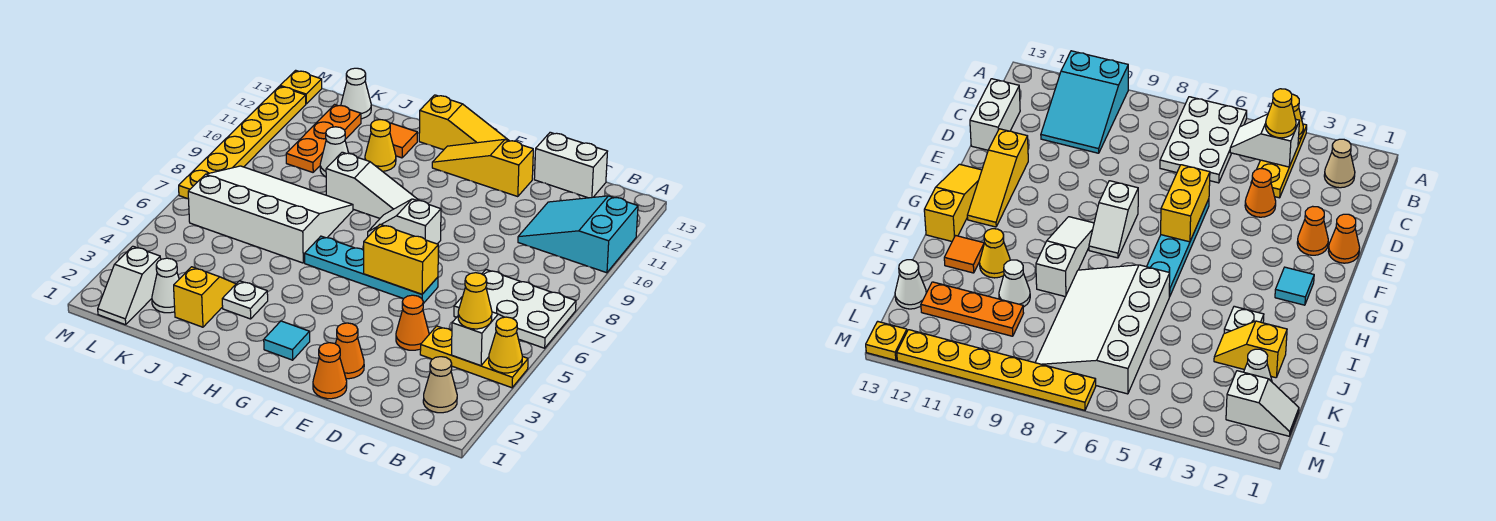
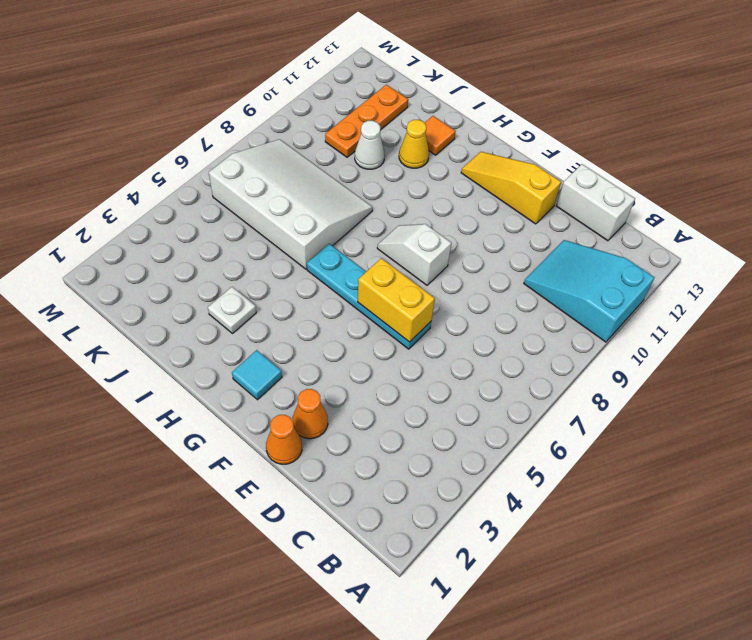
none -> yellow 1x3 plate [420,326,528,388]
none -> white 2x3 plate [454,270,576,348]
none -> tan 1x1 cone [423,357,457,413]
none -> orange 1x1 cone [396,295,429,350]

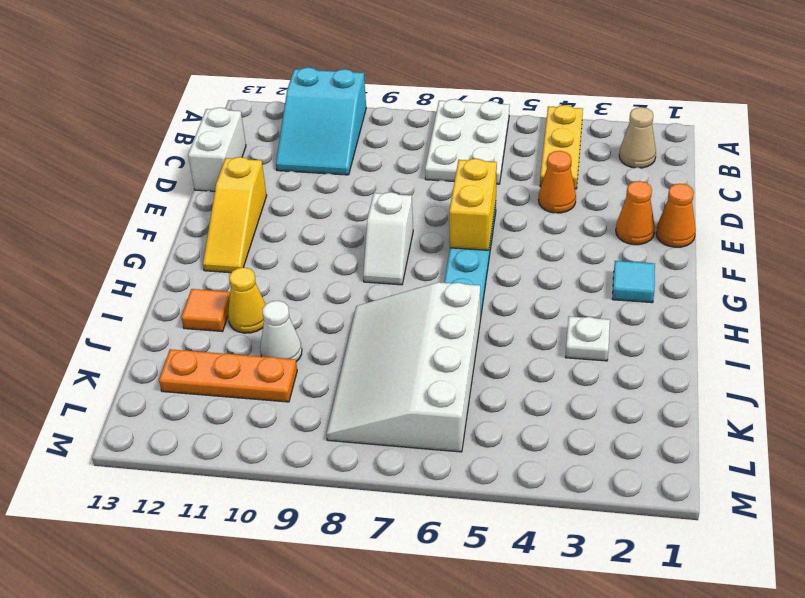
none -> yellow 1x3 slope [419,95,509,150]
none -> white 1x3 slope [326,152,419,218]
none -> yellow 1x2 slope [174,267,236,327]
none -> white 1x1 cone [152,258,179,313]

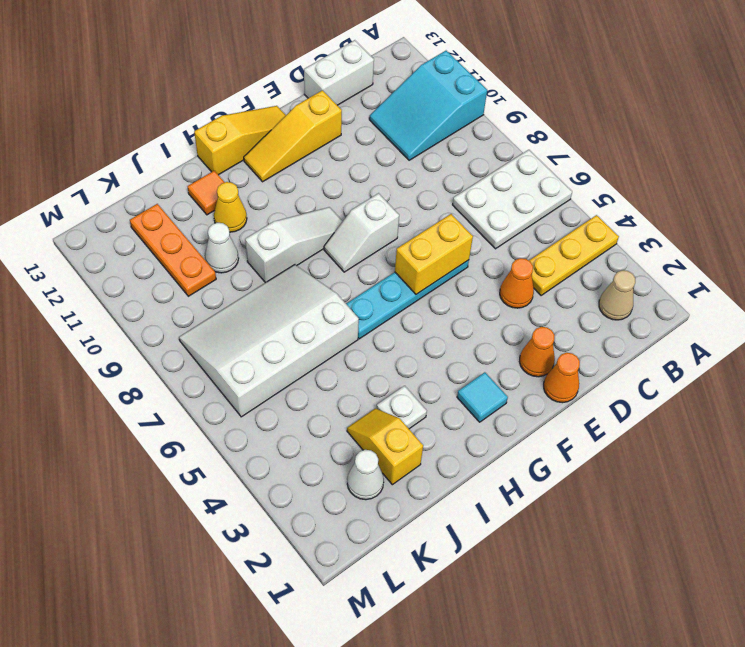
none -> white 1x1 cone [341,68,371,119]
none -> white 1x2 slope [98,246,161,325]
none -> yellow 1x6 plate [179,86,306,199]
none -> yellow 1x1 plate [280,70,322,104]

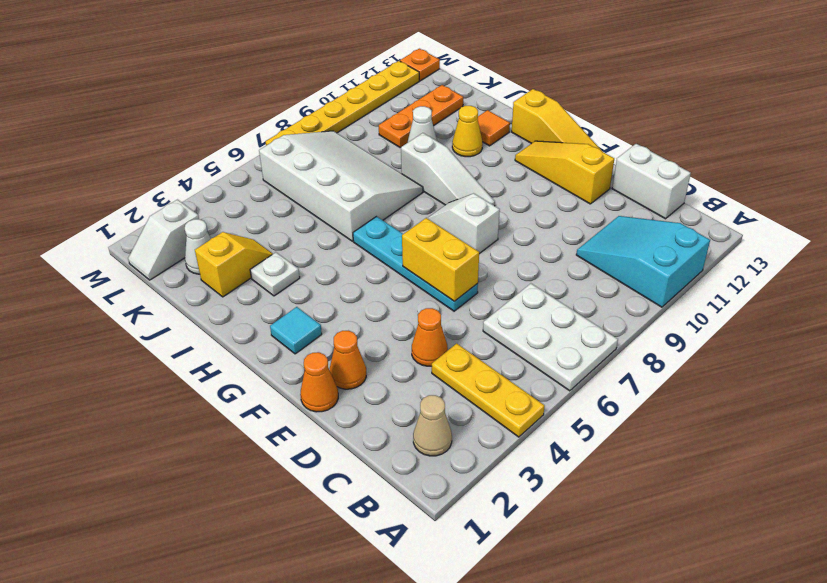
orange 1x1 plate [400,49,440,81] -> yellow 1x1 plate [280,70,322,104]
none -> white 1x1 cone [341,68,371,119]
none -> yellow 1x1 cone [489,317,522,373]
none -> white 1x2 slope [451,312,504,366]
none -> yellow 1x1 cone [458,273,492,329]

